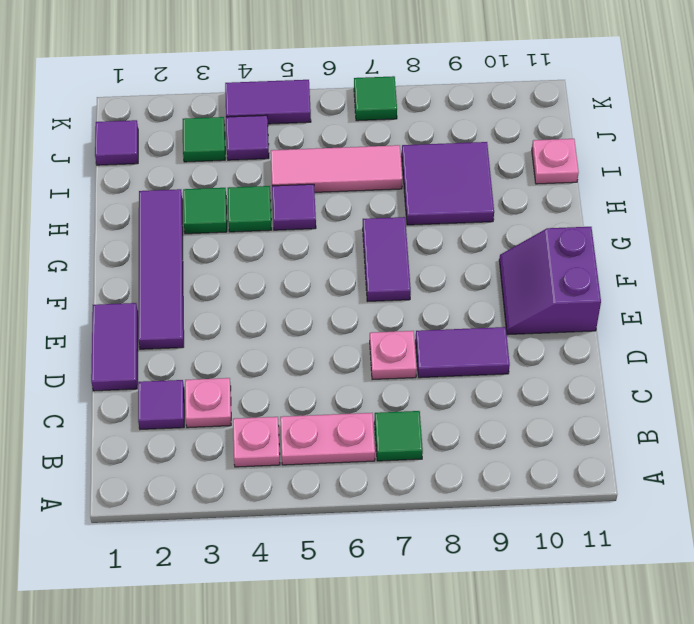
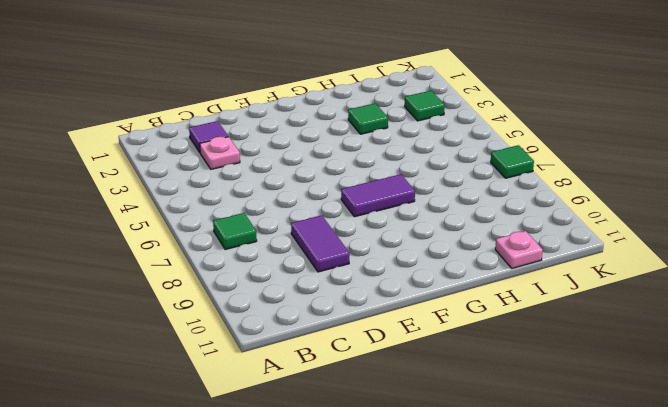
none -> pink 1x1 plate [233,417,280,467]
none -> pink 1x2 plate [280,413,375,465]
none -> purple 1x2 tile [91,303,138,391]

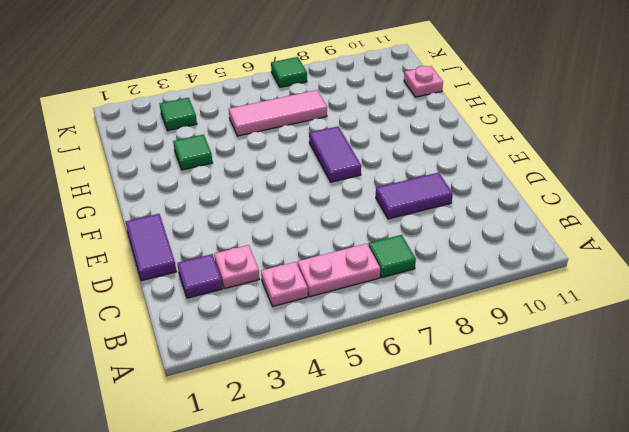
none -> pink 1x1 plate [370,331,417,380]
none -> purple 1x4 tile [138,189,184,349]
none -> purple 2x2 slope [499,227,601,335]

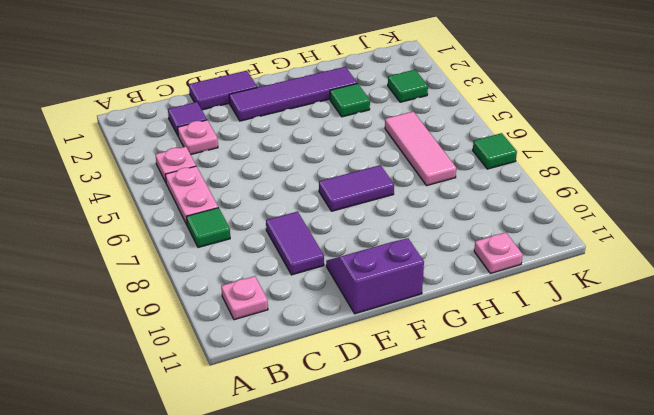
pink 1x1 plate [221,276,268,320] -> pink 1x1 plate moved to [370,331,417,380]
none -> green 1x1 tile [228,186,272,232]
none -> purple 1x1 tile [272,184,316,230]
none -> purple 2x2 tile [402,142,494,225]

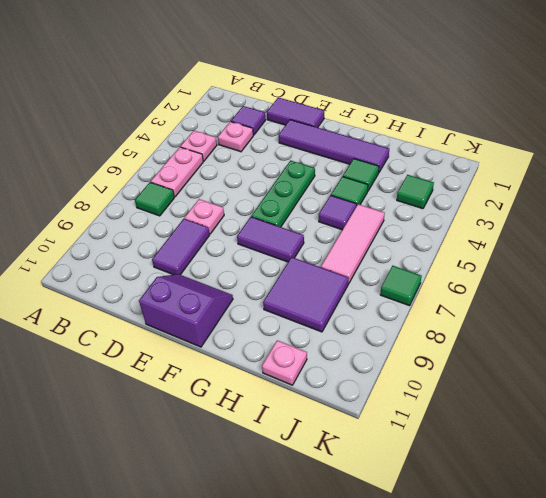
green 1x3 plate [251,160,315,227] -> none
none -> purple 1x1 tile [95,120,138,165]
none -> purple 1x1 tile [226,115,269,160]
none -> purple 1x2 tile [225,80,311,124]

